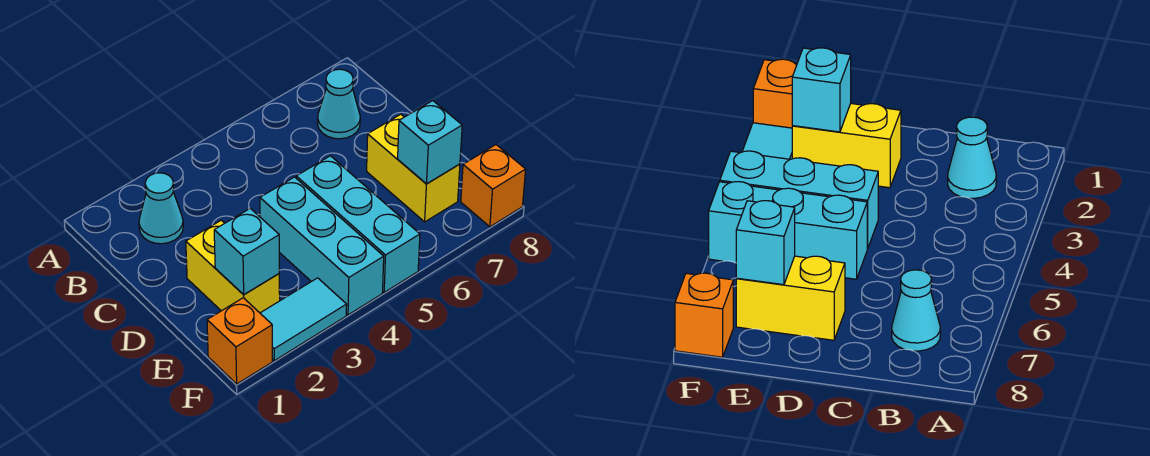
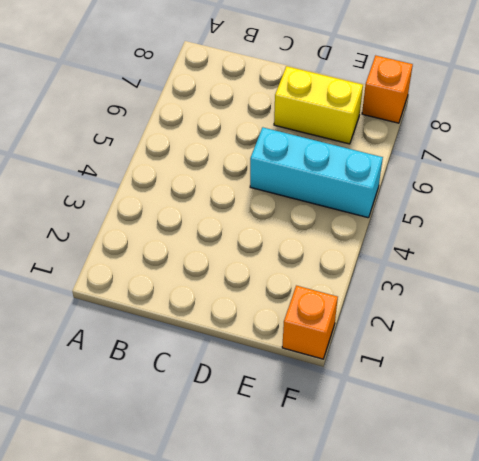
none -> cyan 1x1 cone [139,173,183,244]
none -> cyan 1x1 cone [318,69,360,139]

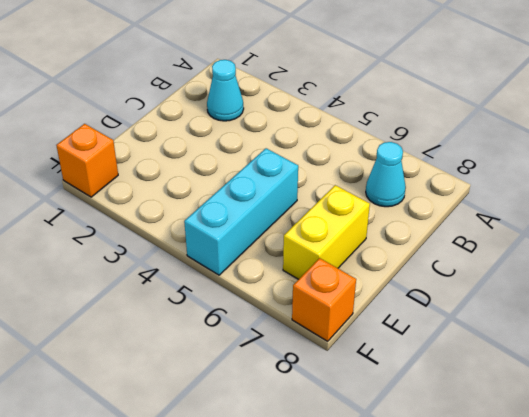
none -> yellow 1x2 brick [186,220,280,313]
none -> cyan 1x3 brick [260,177,384,315]

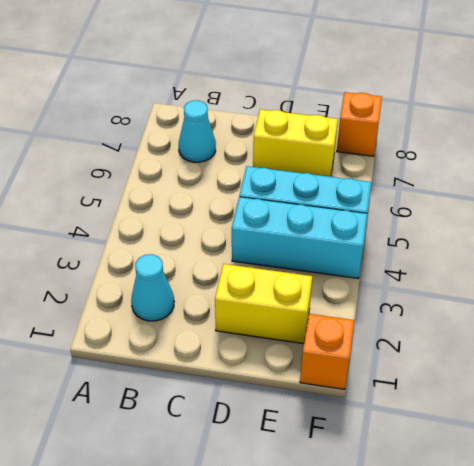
none -> cyan 1x2 tile [260,278,347,361]
none -> cyan 1x1 brick [214,208,279,295]

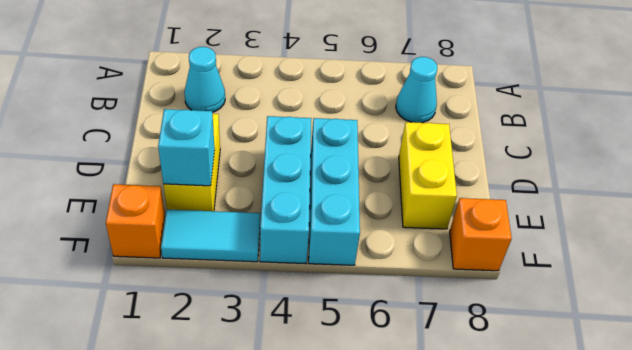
none -> cyan 1x1 brick [398,101,462,184]

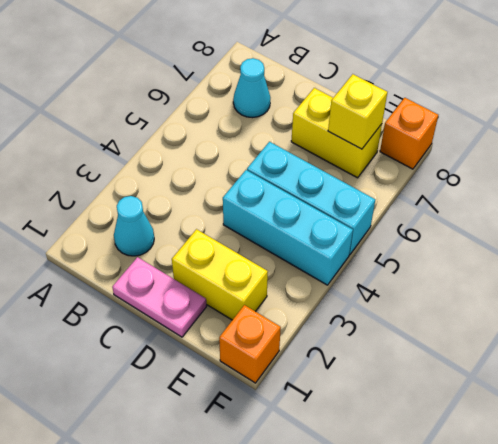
pink 1x2 plate [112,257,207,337] -> none
yellow 1x1 brick [328,74,387,149] -> cyan 1x1 brick [398,101,462,184]
none -> cyan 1x2 tile [260,278,347,361]
none -> cyan 1x1 brick [214,208,279,295]

